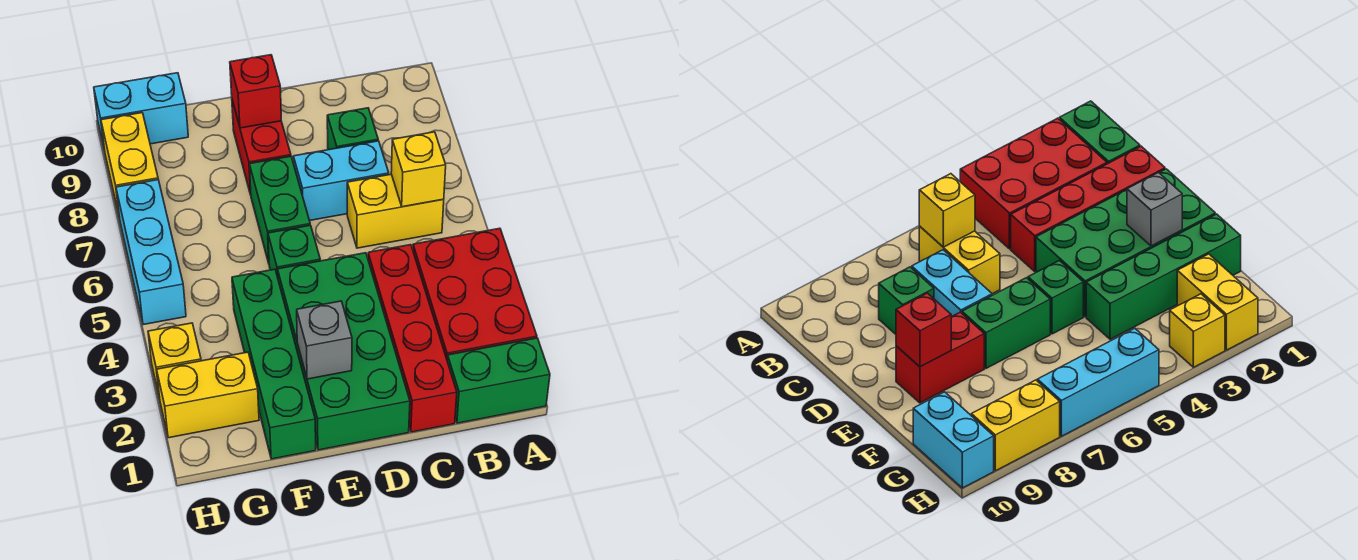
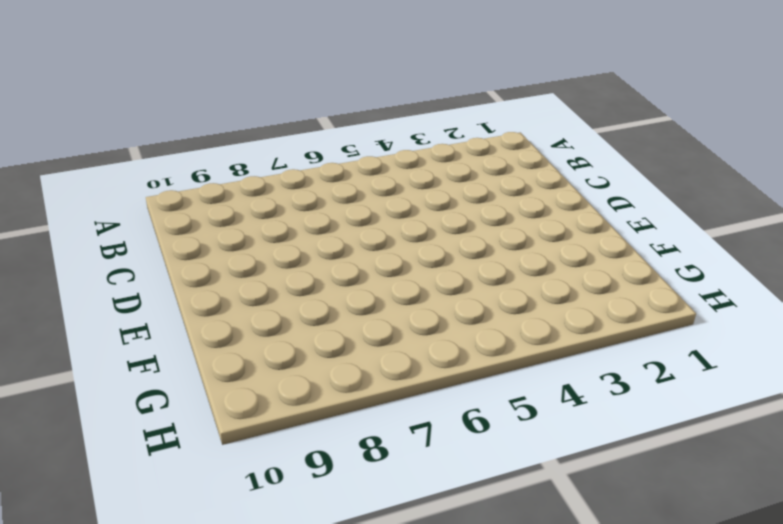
none -> green 1x2 brick [447,338,550,423]
none -> red 2x3 brick [413,228,537,358]
none -> yellow 1x2 brick [347,174,444,248]

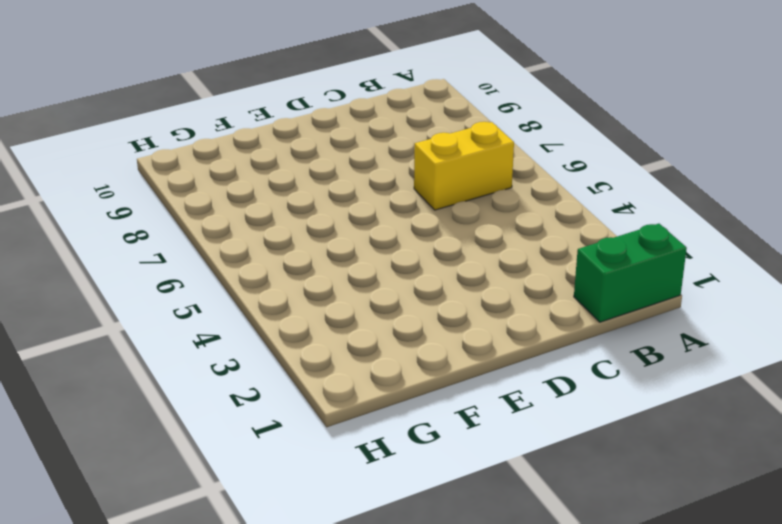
none -> red 2x3 brick [413,228,537,358]
none -> red 1x4 brick [368,245,457,432]
none -> cyan 1x2 brick [293,141,389,220]

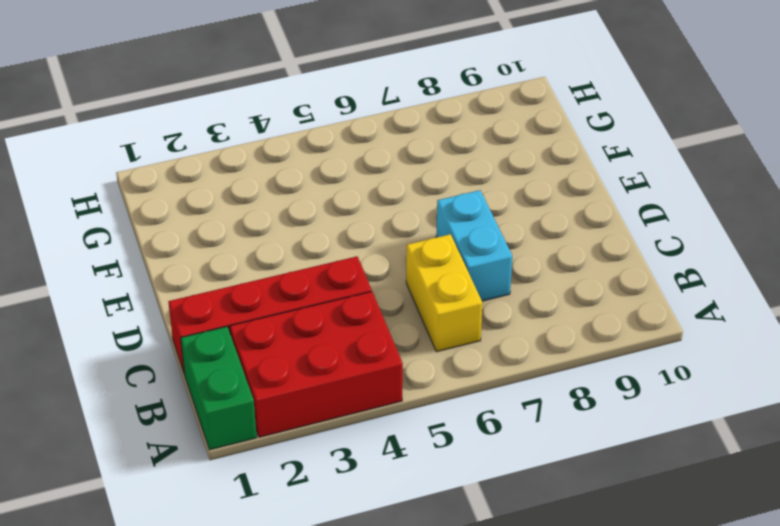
none -> green 1x1 brick [327,108,378,150]
none -> green 2x4 brick [278,253,410,450]
none -> green 1x1 brick [268,225,320,277]

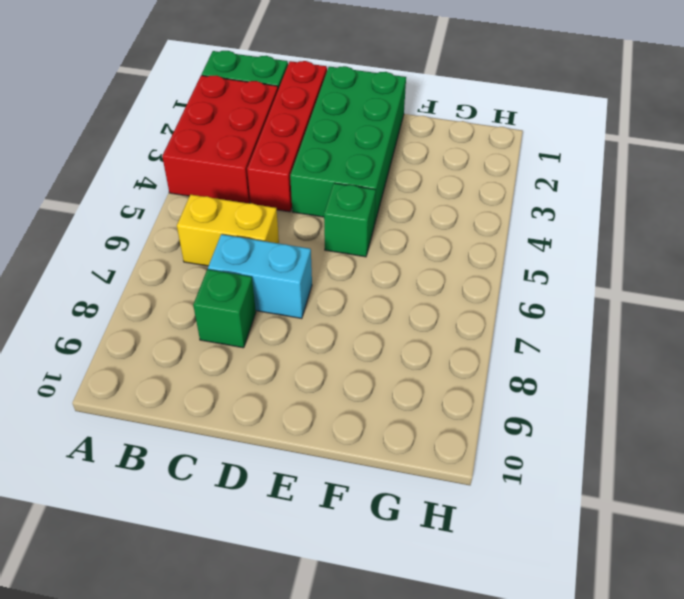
none -> green 1x2 brick [249,156,310,263]
none -> red 1x2 brick [232,100,291,195]
none -> green 1x4 brick [232,269,316,459]

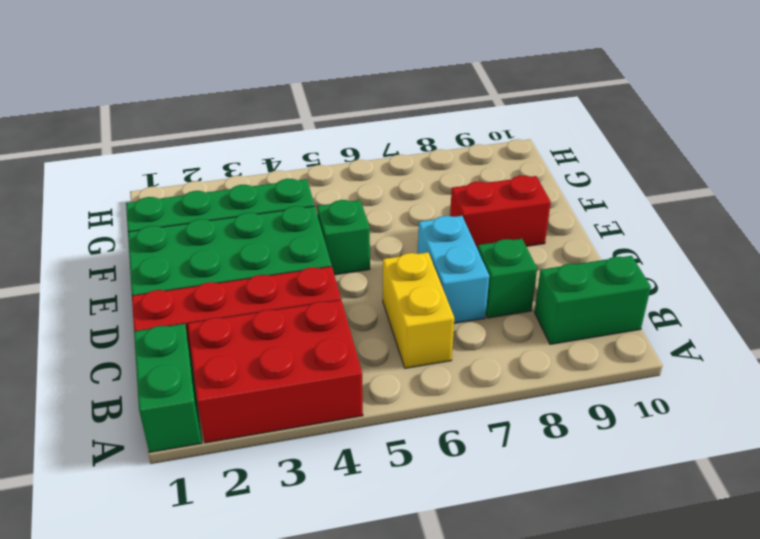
green 1x2 brick [535,256,651,344] -> green 1x2 brick moved to [249,156,310,263]
none -> yellow 1x2 brick [157,352,259,438]
none -> cyan 1x2 brick [94,73,188,150]
none -> yellow 1x1 brick [148,323,201,398]

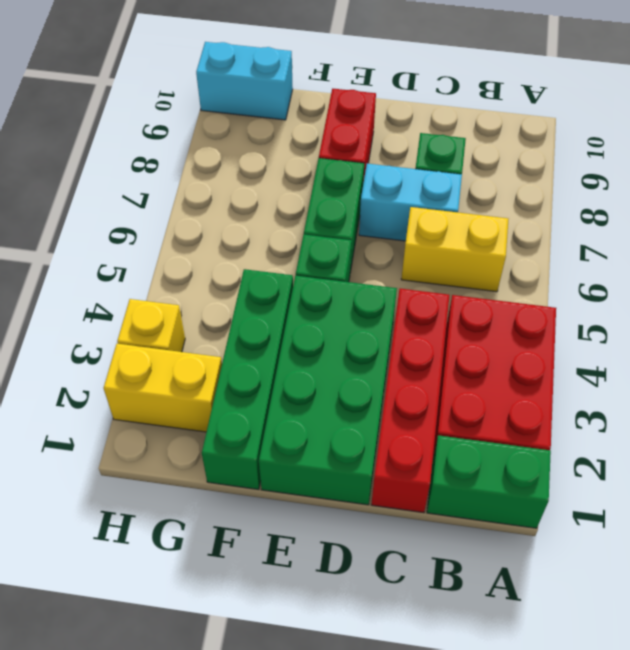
none -> cyan 1x3 brick [116,180,186,325]
none -> yellow 1x2 brick [101,113,158,218]
none -> yellow 1x1 brick [391,132,446,207]

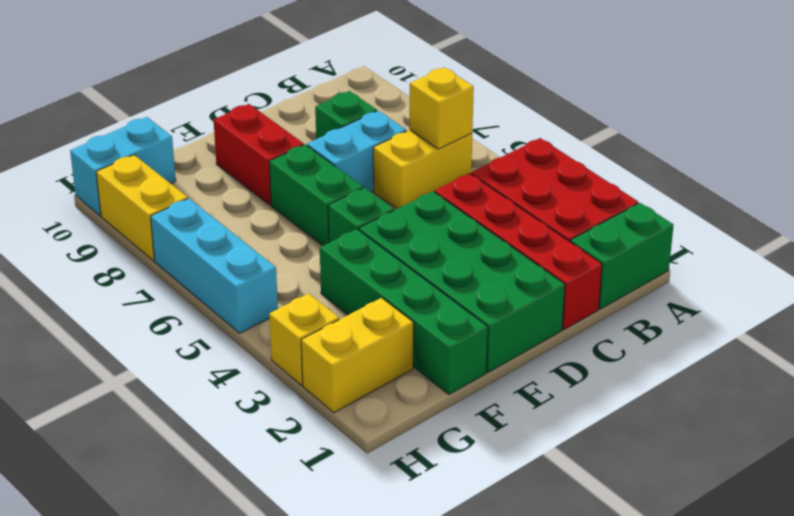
none -> grey 1x1 brick [297,301,352,379]
none -> red 1x1 brick [230,55,281,128]

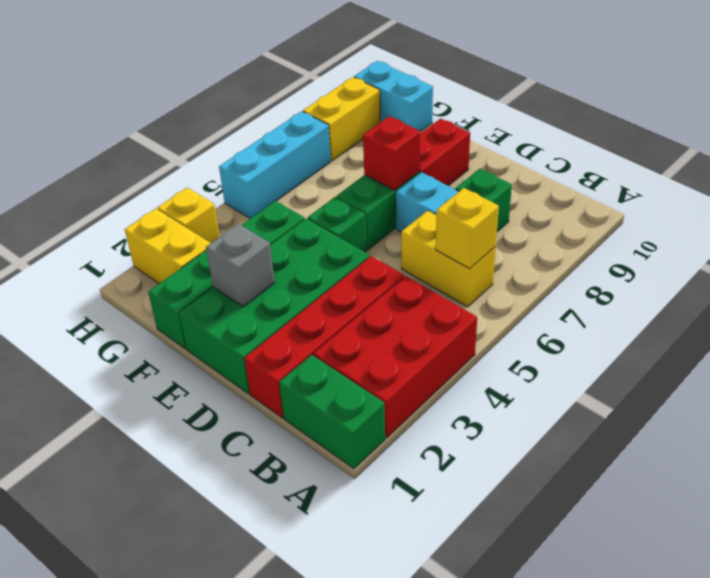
red 1x1 brick [363,116,420,190] -> red 1x1 brick moved to [230,55,281,128]

